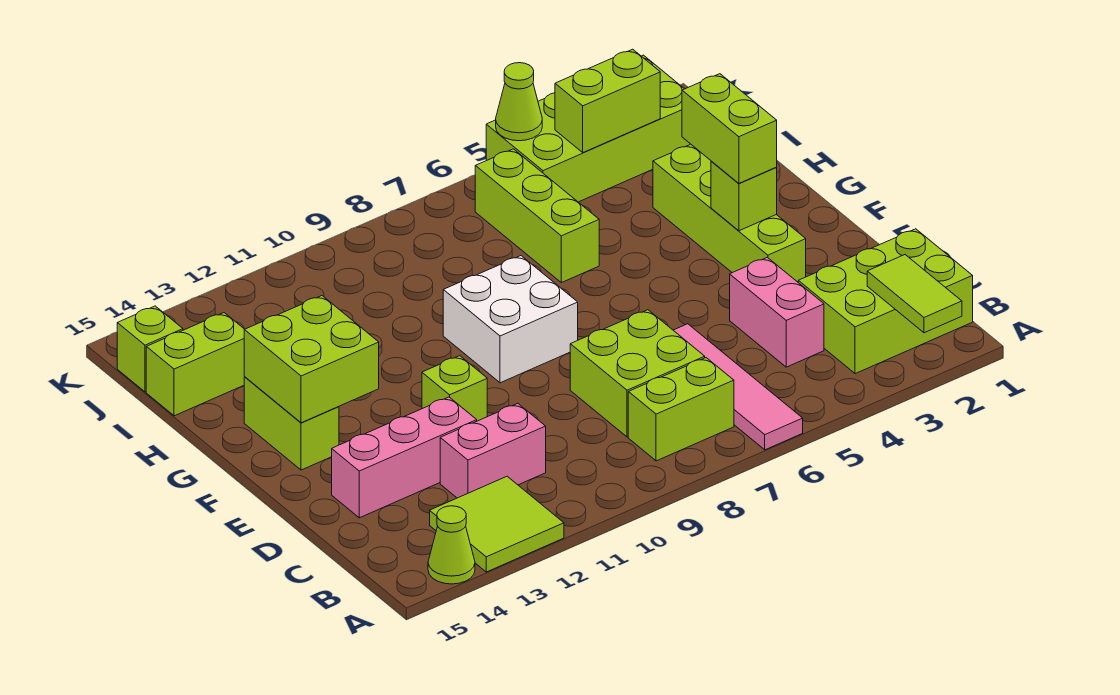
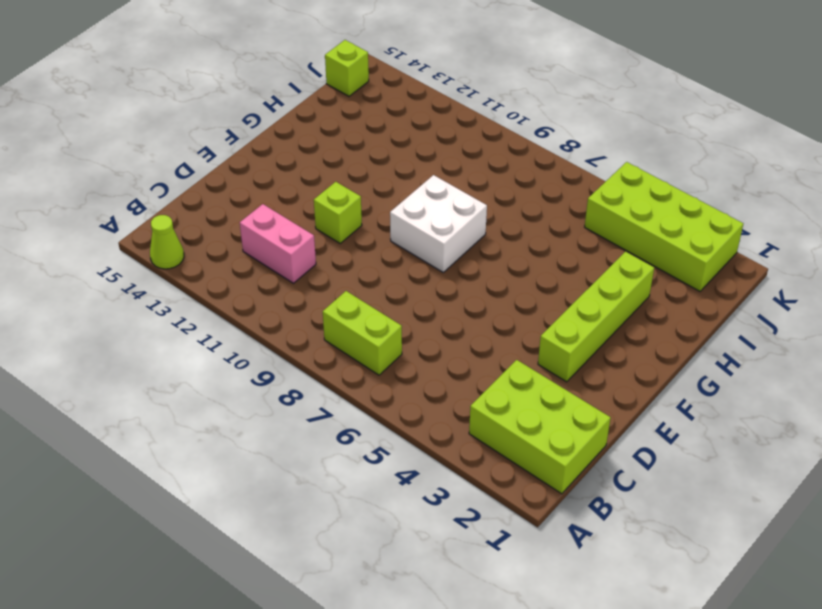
none -> pink 1x4 tile [673,324,803,450]
none -> lime 2x2 tile [430,476,564,572]
none -> pink 1x2 brick [730,257,824,367]

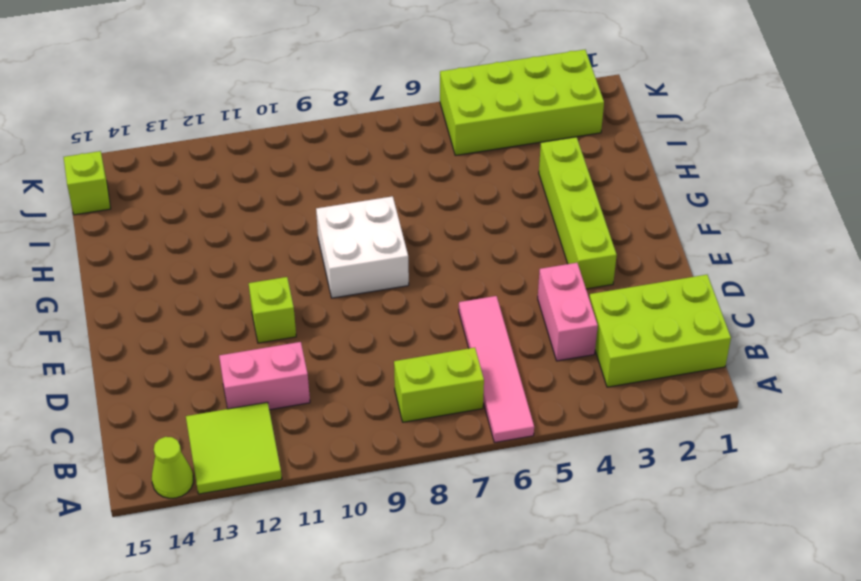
none -> lime 2x2 brick [570,310,705,437]
none -> pink 1x3 brick [332,397,477,518]
none -> lime 1x2 brick [244,377,339,470]

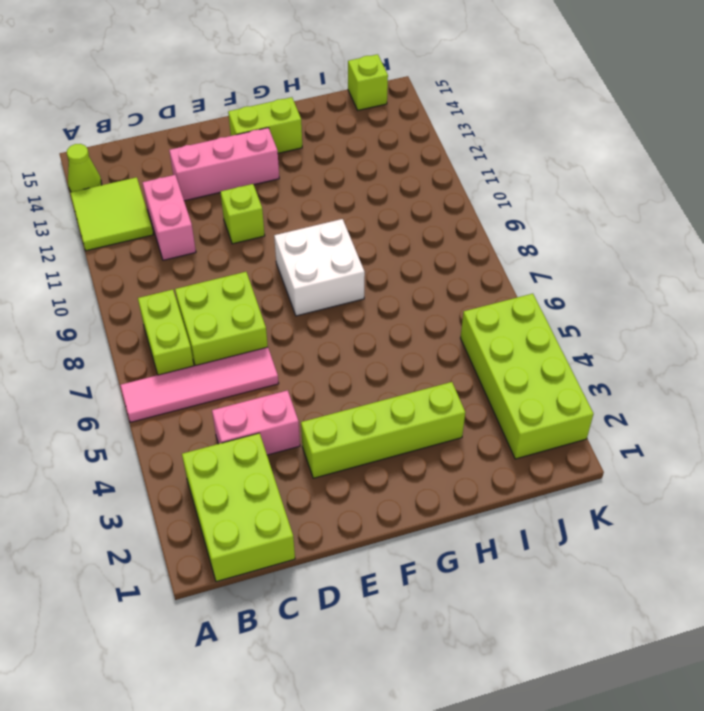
pink 1x3 brick [169,128,279,201] -> pink 1x3 brick turned to [332,397,477,518]
none -> lime 1x3 brick [475,149,599,283]
none -> lime 1x2 brick [146,313,245,416]
none -> lime 1x2 tile [867,255,962,333]

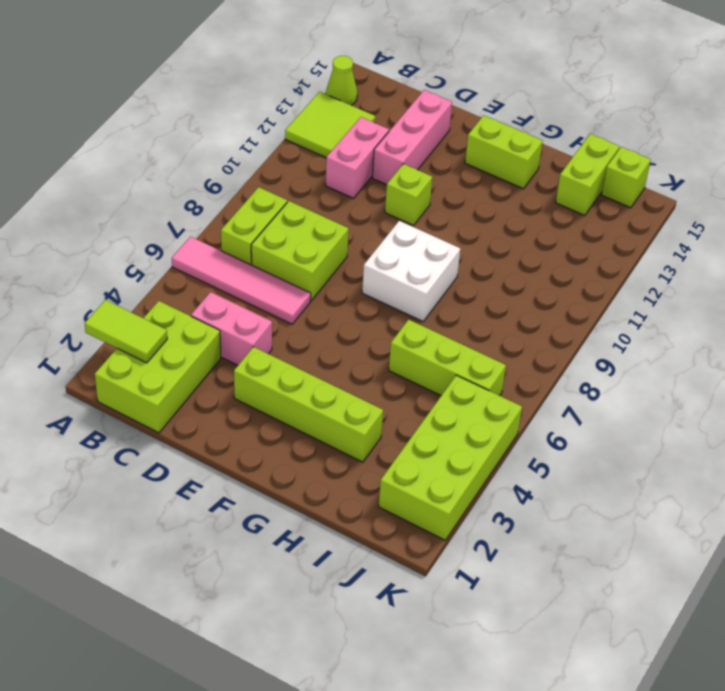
none -> lime 1x1 brick [711,161,777,231]
none -> lime 2x2 brick [244,296,379,423]
none -> lime 1x2 brick [555,49,660,152]

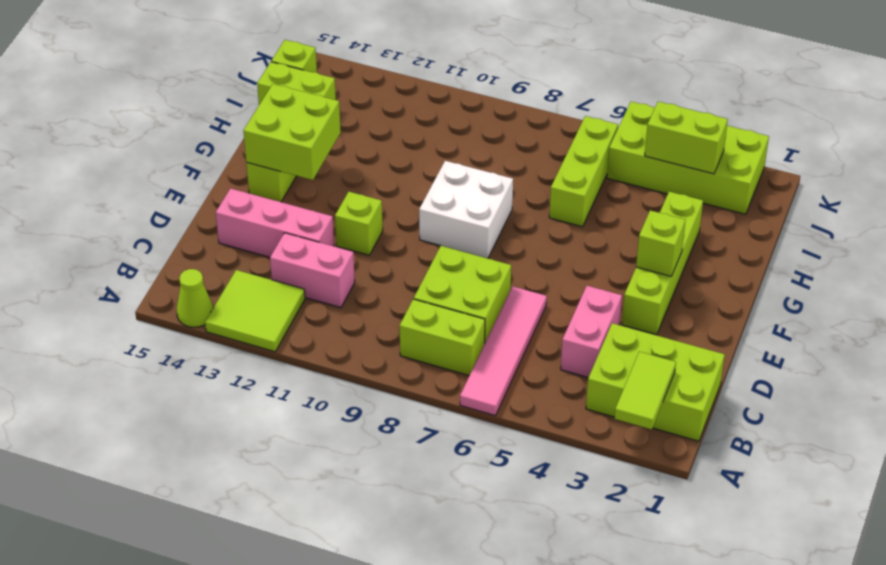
none -> lime 1x1 cone [496,63,542,141]
none -> lime 1x2 brick [682,74,777,183]

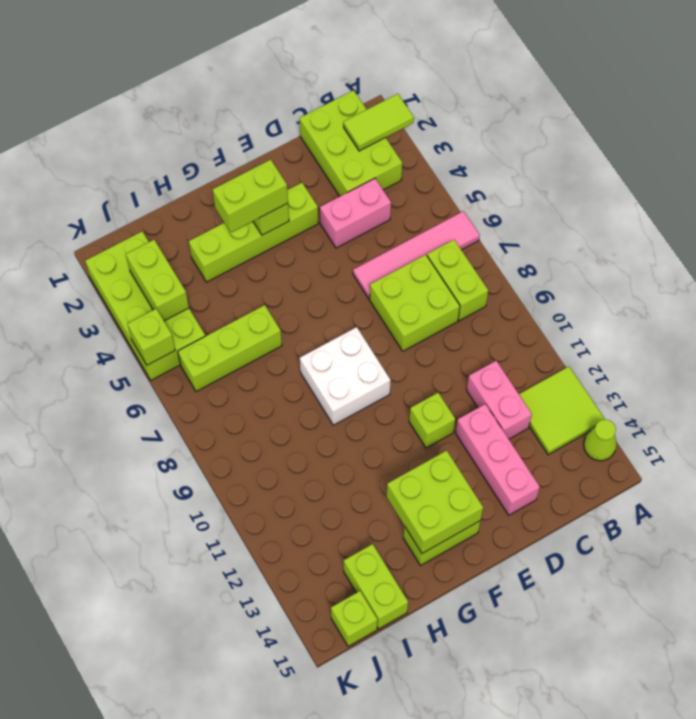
lime 1x1 brick [128,309,175,365] -> lime 1x1 cone [496,63,542,141]

